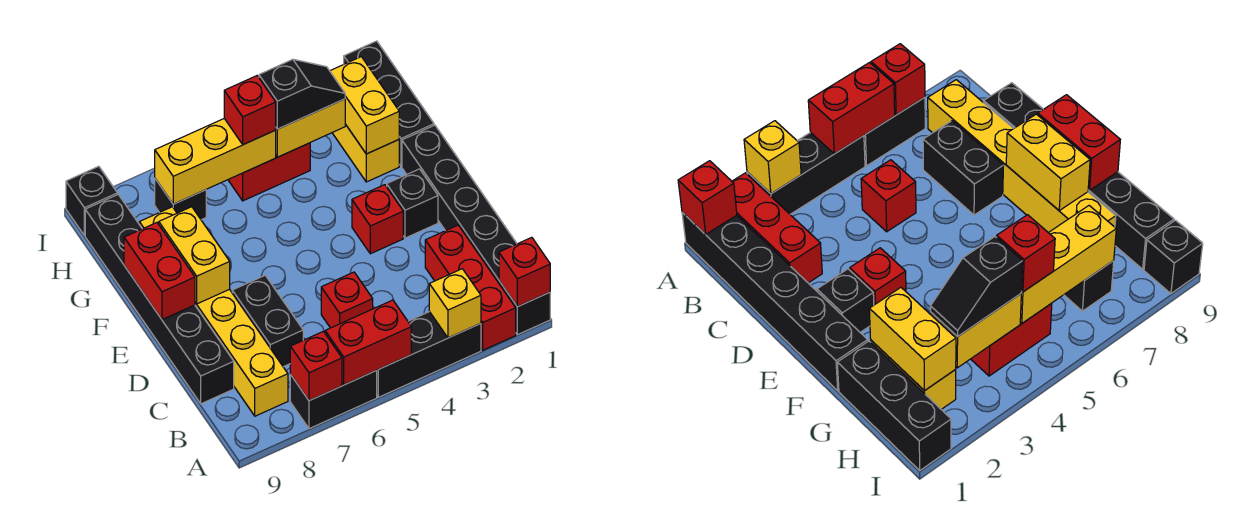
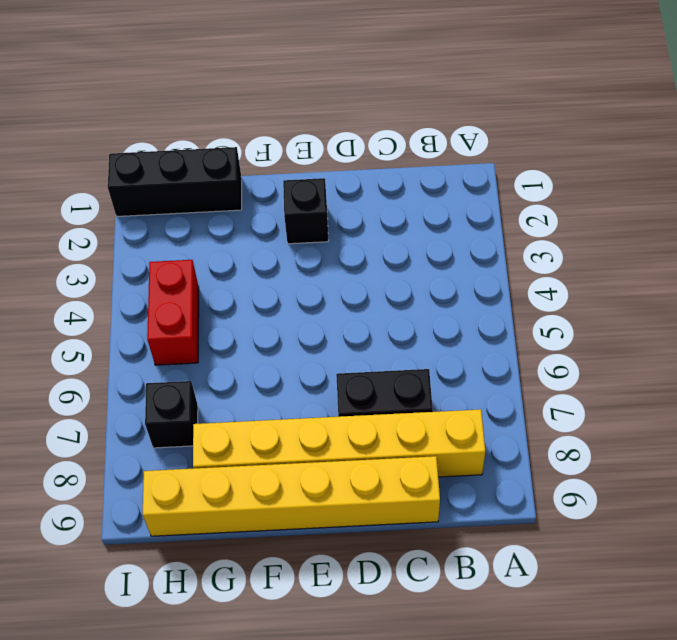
yellow 1x6 brick [143,456,440,536] -> black 1x6 brick [85,195,234,404]
none -> black 1x6 brick [402,125,550,335]
none -> red 1x3 brick [425,225,516,350]
none -> black 1x3 brick [376,312,481,397]

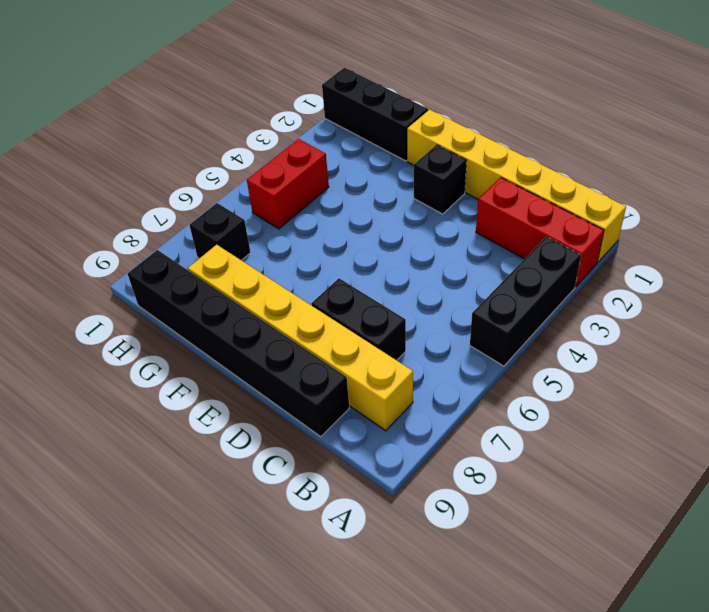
yellow 1x6 brick [407,110,626,262] -> black 1x6 brick [402,125,550,335]
none -> black 1x2 brick [290,371,377,429]
none -> red 1x1 brick [321,272,373,328]
none -> red 1x1 brick [352,185,403,254]

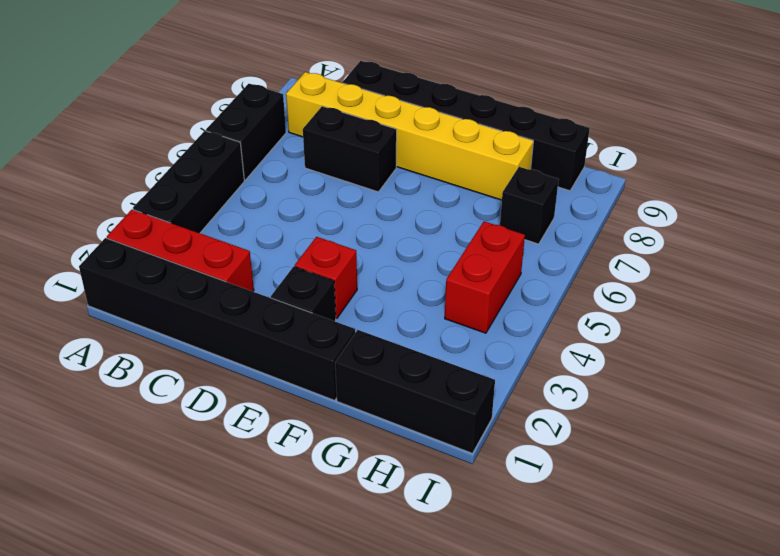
none -> red 1x1 brick [321,272,373,328]
none -> yellow 1x2 brick [332,124,399,182]
none -> black 1x1 brick [66,166,117,235]

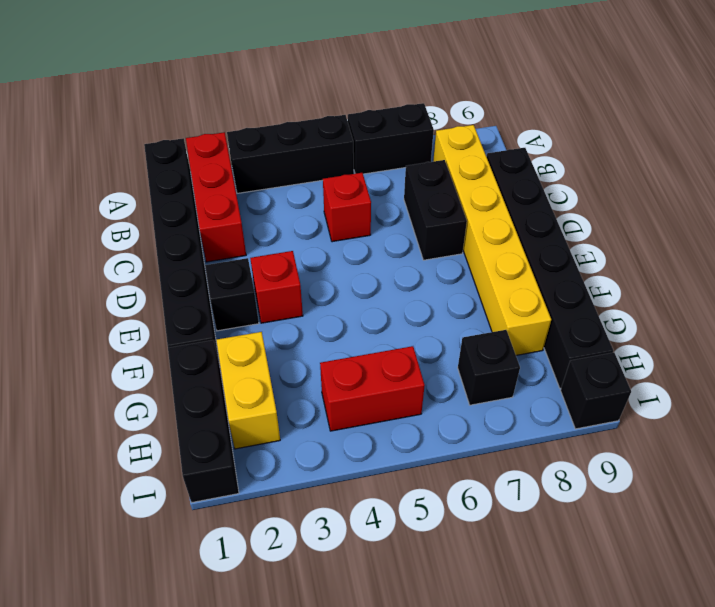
none -> red 1x1 brick [499,237,550,307]
none -> yellow 1x1 brick [429,269,481,338]
none -> red 1x2 brick [325,300,411,385]

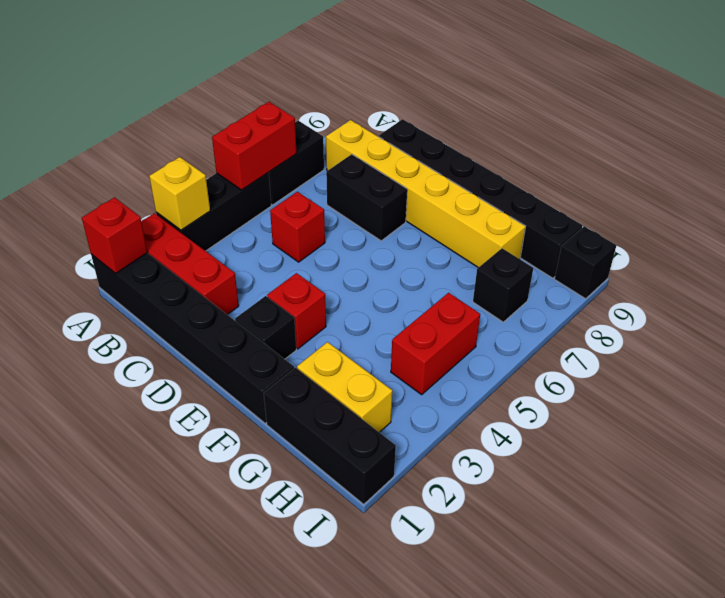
none -> red 1x1 brick [290,331,342,401]
none -> yellow 1x2 brick [159,207,230,304]
none -> red 1x2 brick [124,223,195,320]

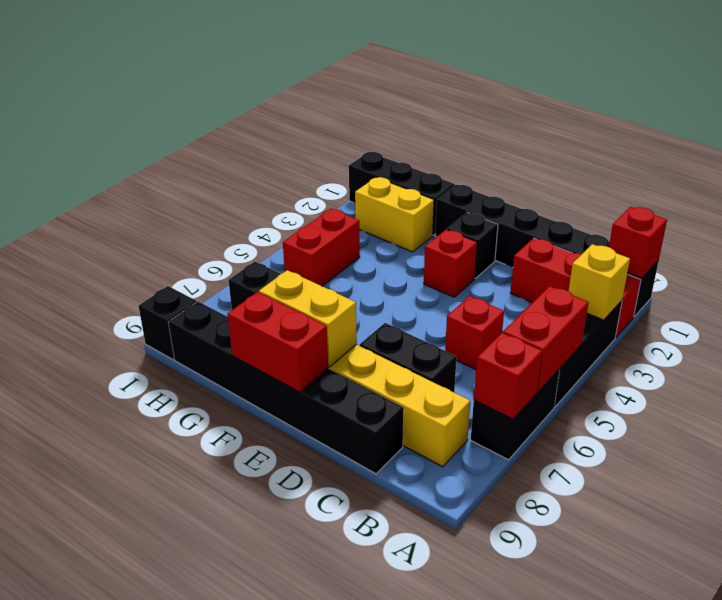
none -> yellow 1x2 brick [330,57,399,154]
none -> yellow 1x2 brick [276,99,345,157]
none -> yellow 1x3 brick [155,119,276,204]

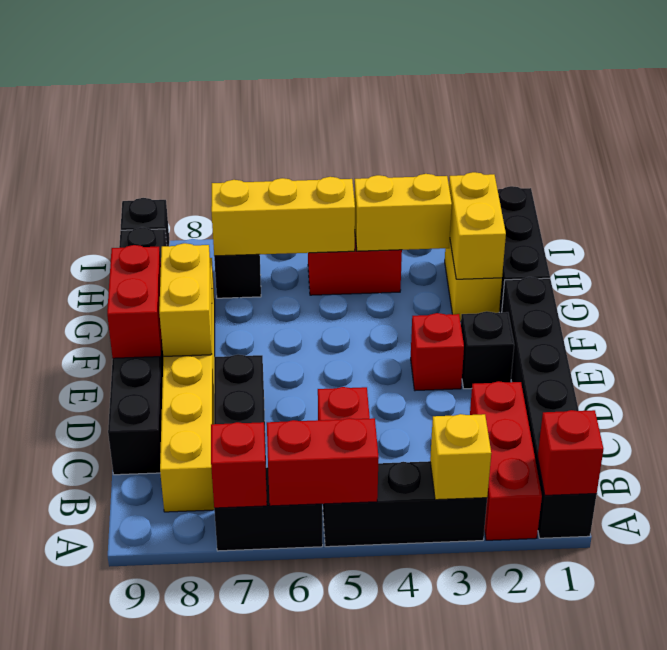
none -> black 1x2 slope [259,59,345,129]
none -> red 1x1 brick [224,76,276,145]

